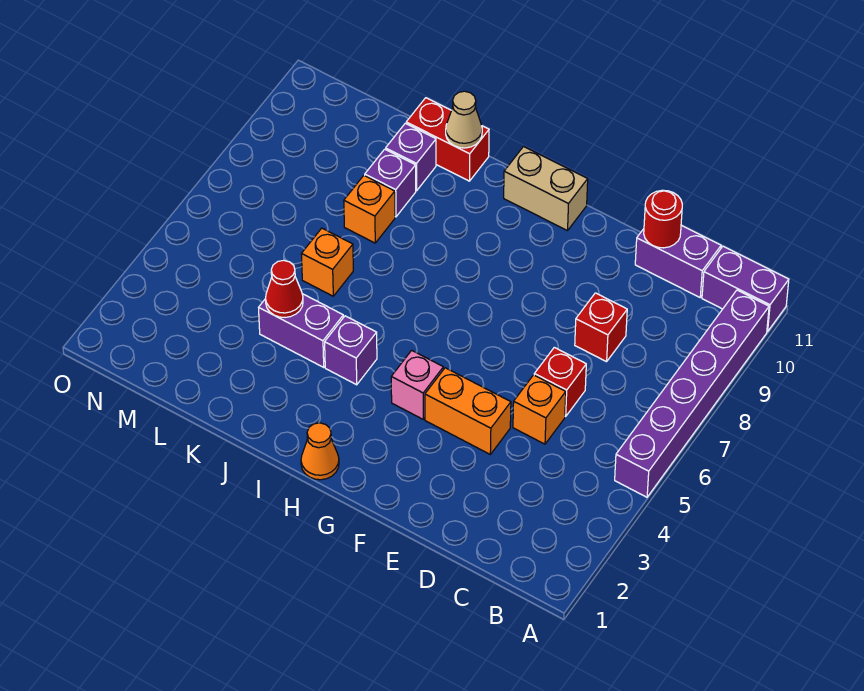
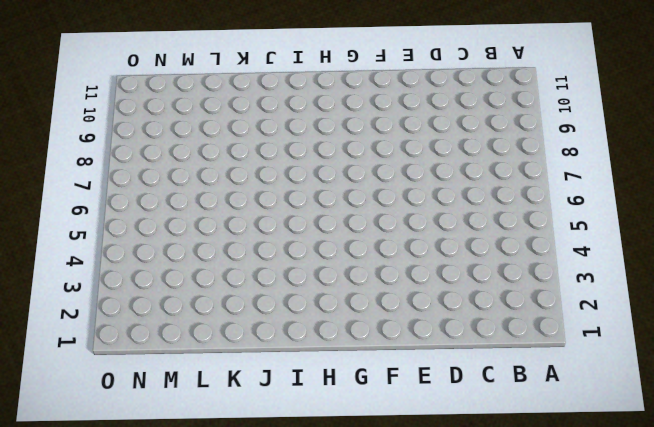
none -> purple 1x6 brick [615,290,769,497]
none -> purple 1x2 brick [702,246,789,332]
none -> purple 1x2 brick [635,225,721,297]

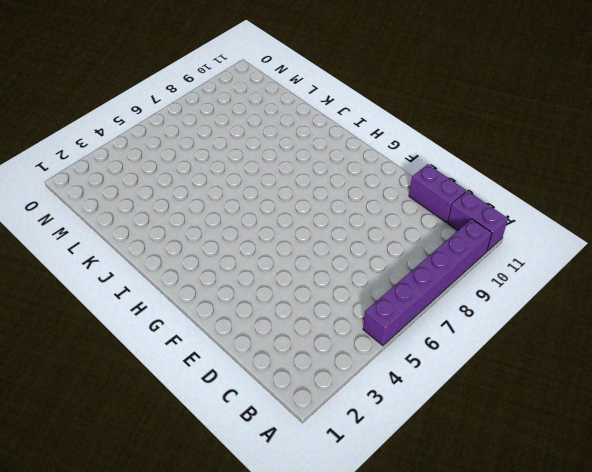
none -> orange 1x1 brick [513,375,566,444]
none -> red 1x1 brick [534,347,586,416]
none -> red 1x1 brick [575,293,627,362]

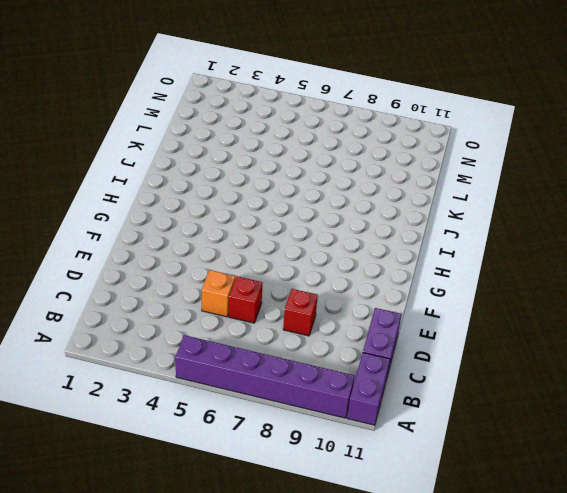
none -> orange 1x2 brick [425,368,511,454]
none -> pink 1x1 brick [391,350,443,419]
none -> tan 1x2 brick [504,147,588,231]

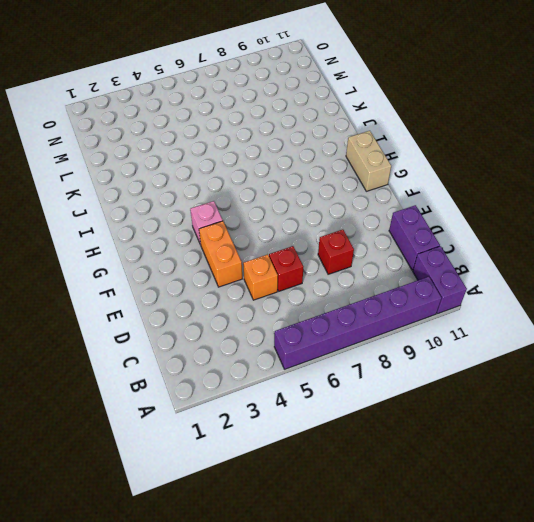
none -> orange 1x1 cone [301,423,339,480]
none -> purple 1x1 brick [325,316,377,385]
none -> purple 1x2 brick [259,294,343,367]

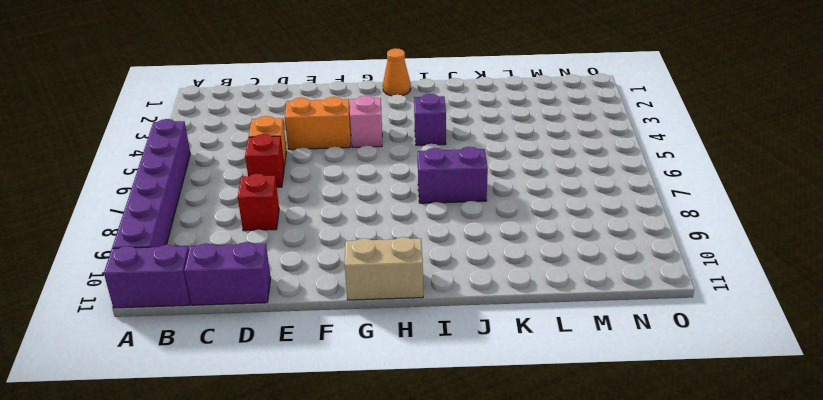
purple 1x2 brick [418,147,488,203] -> purple 1x2 brick moved to [259,294,343,367]
none -> red 1x2 brick [406,98,489,181]
none -> orange 1x1 brick [301,228,353,296]
none -> orange 1x1 brick [344,175,395,243]

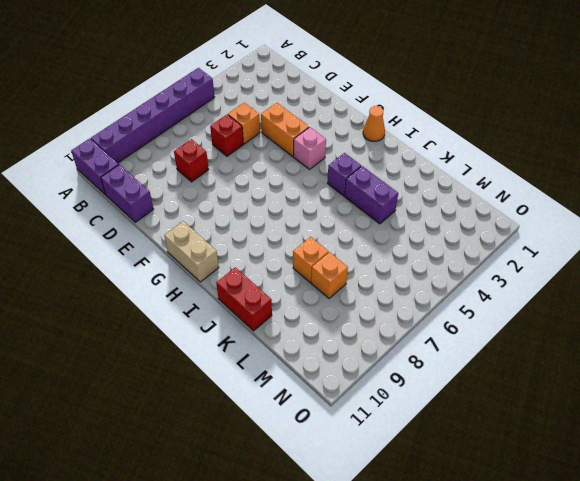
orange 1x1 brick [311,252,348,298] -> orange 1x1 brick moved to [301,228,353,296]
none -> purple 1x1 brick [365,149,416,217]
none -> purple 1x1 brick [386,123,436,191]
none -> red 1x1 round brick [644,190,682,248]

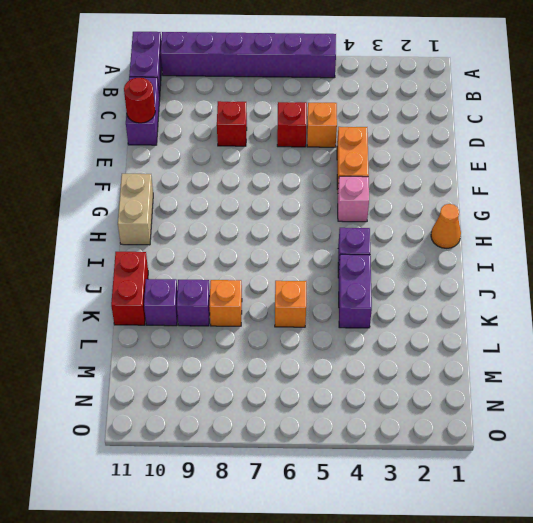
none -> tan 1x1 cone [446,91,482,148]
none -> red 1x1 cone [266,260,303,317]

